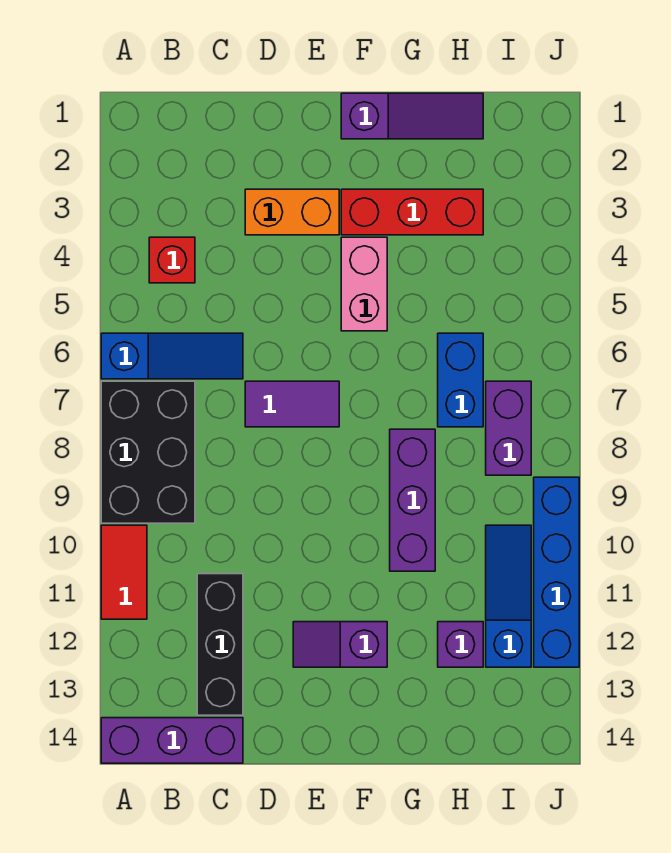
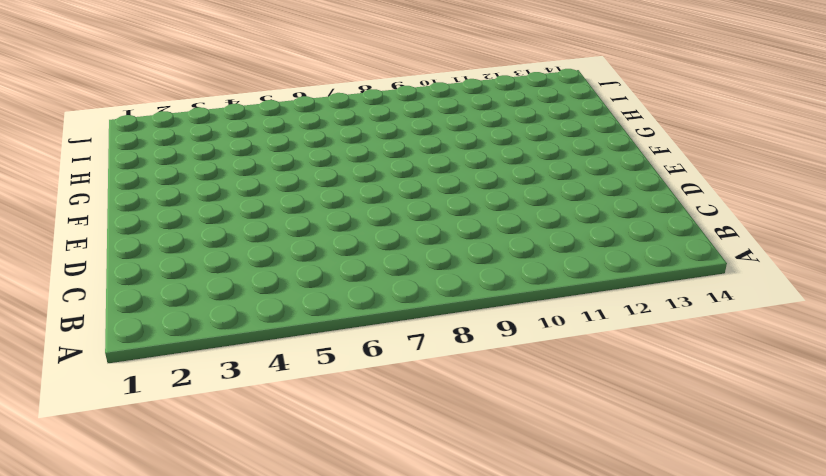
none -> blue 1x3 slope [101,333,243,379]
none -> black 2x3 brick [101,381,195,523]
none -> red 1x2 tile [101,525,147,619]

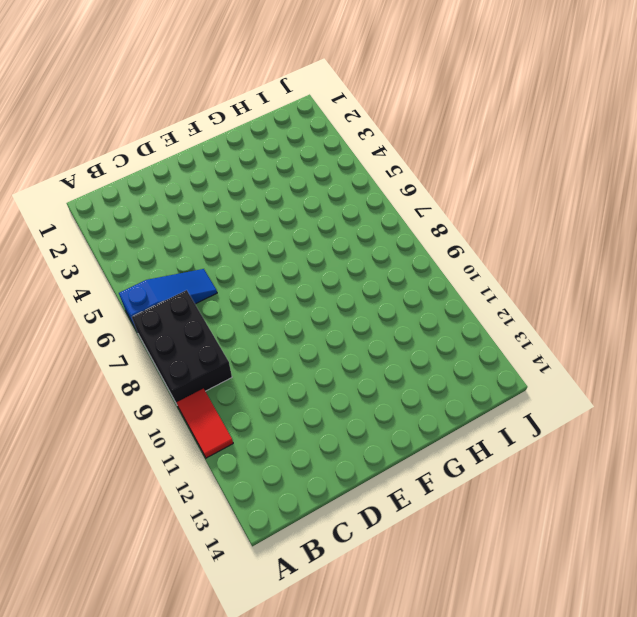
none -> purple 1x3 brick [101,718,243,763]
none -> red 1x1 brick [149,237,195,283]
none -> black 1x3 brick [197,574,243,715]

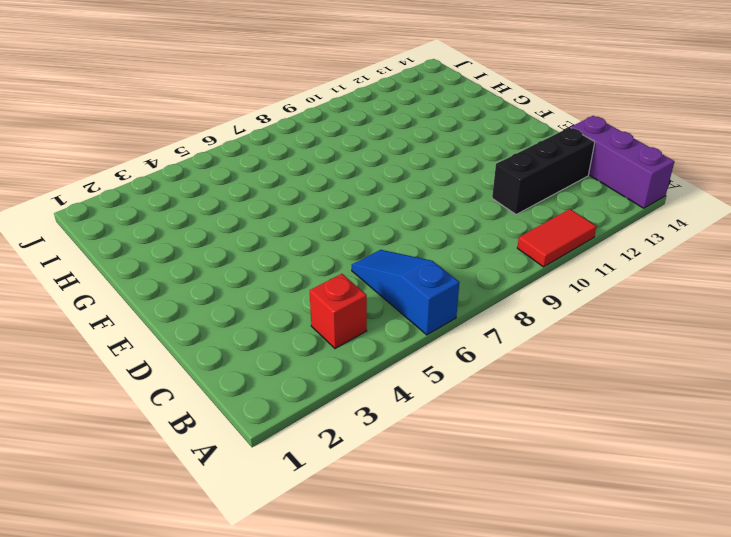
none -> black 2x3 brick [101,381,195,523]
none -> orange 1x2 brick [245,189,339,235]
none -> purple 1x2 tile [245,381,339,427]

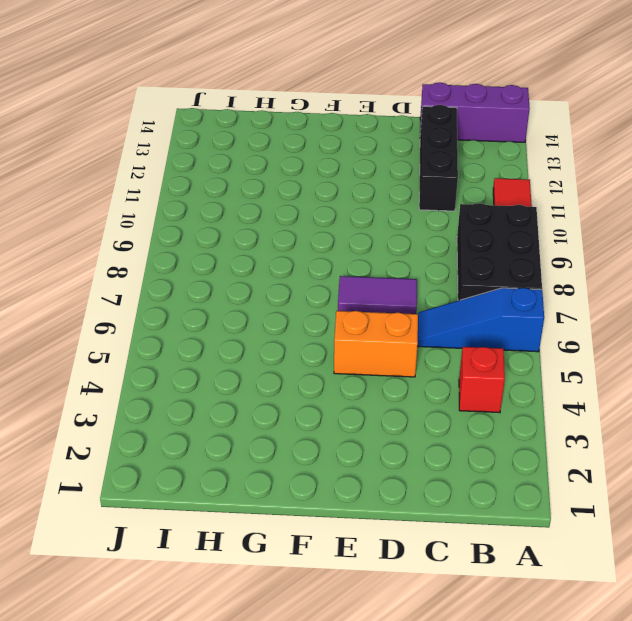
orange 1x2 brick [334,311,418,377] -> orange 1x2 brick moved to [245,189,339,235]
none -> purple 1x2 slope [293,622,387,667]
none -> purple 1x3 slope [341,93,483,139]
none -> red 1x3 brick [341,189,483,235]

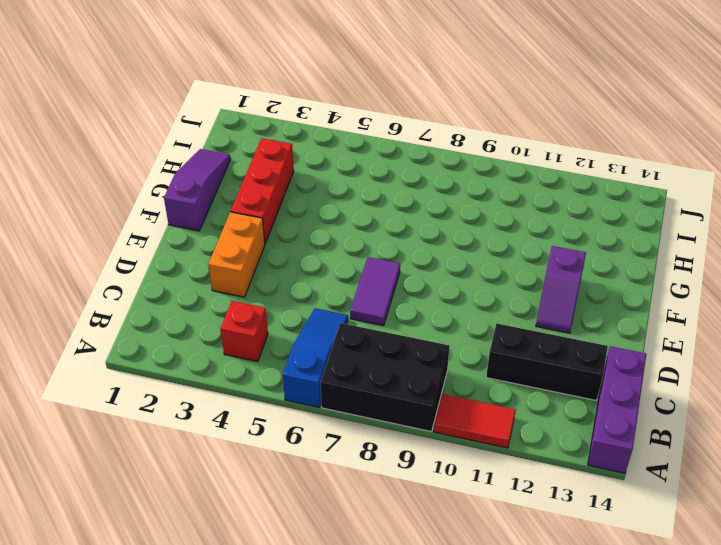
none -> pink 1x2 brick [341,237,387,331]
none -> purple 1x3 brick [390,429,435,571]
none -> blue 1x2 brick [438,333,483,427]

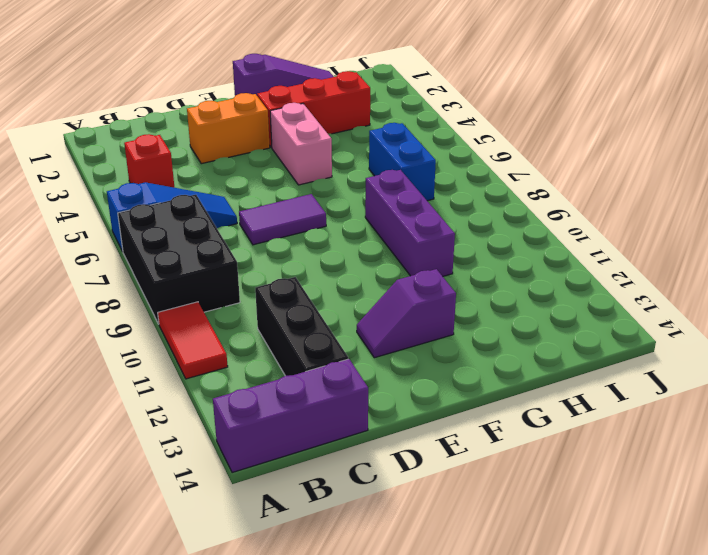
none -> purple 1x1 brick [438,622,483,667]
none -> purple 1x2 brick [486,381,531,475]
none -> blue 1x3 slope [486,525,531,667]

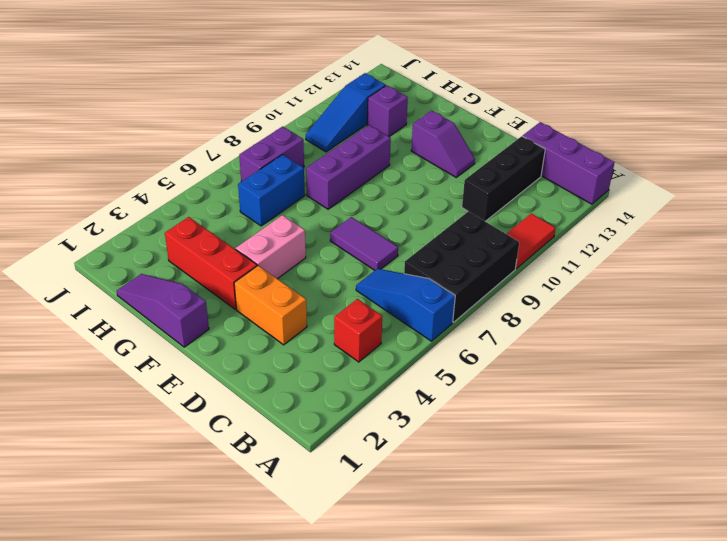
none -> blue 1x4 brick [534,477,579,667]

